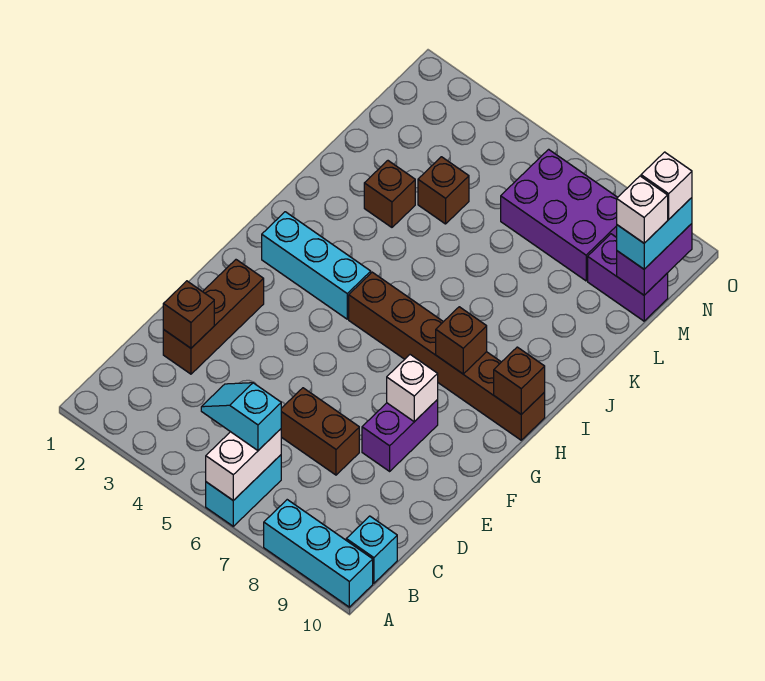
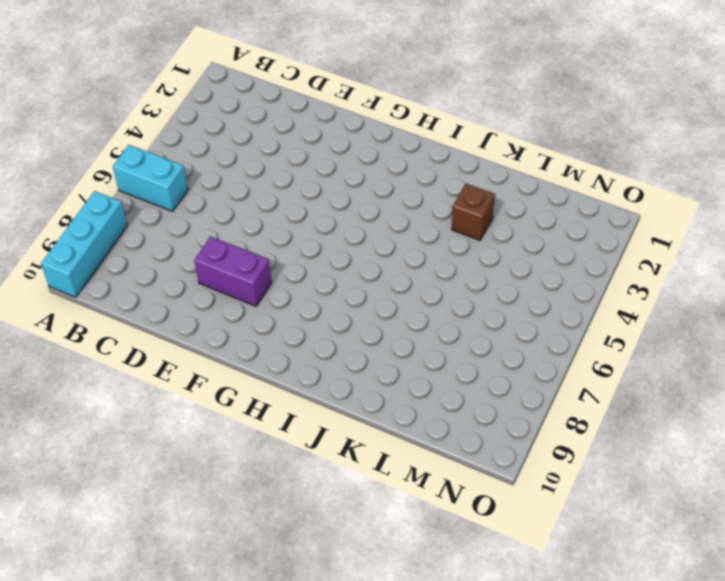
none -> cyan 1x1 brick [346,516,397,583]
none -> brown 1x3 brick [163,260,264,374]
none -> brown 1x2 brick [281,388,359,475]

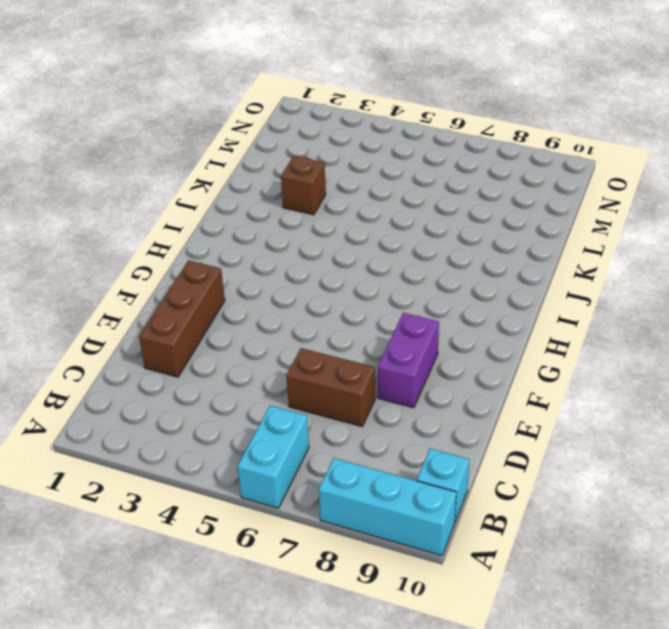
none -> cyan 1x3 brick [262,212,371,319]
none -> brown 1x6 brick [349,272,545,440]
none -> brown 1x1 brick [418,157,469,224]

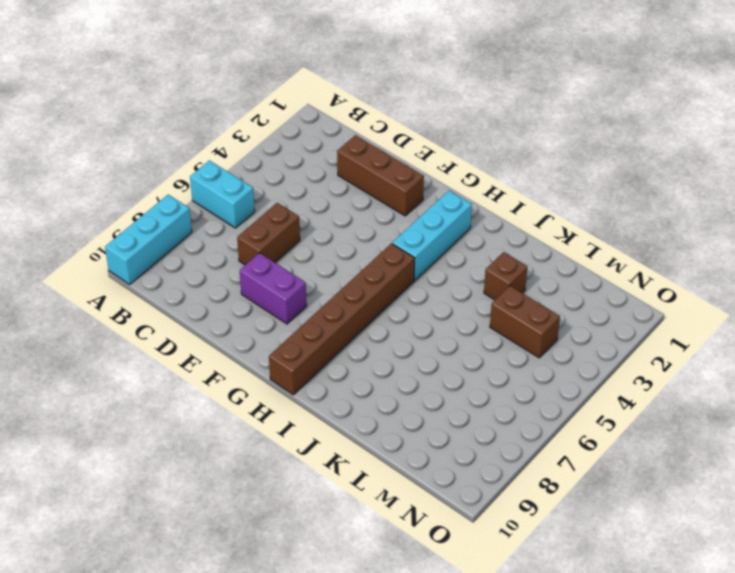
brown 1x2 brick [490,286,560,358] -> brown 1x1 brick [418,157,469,224]
none -> cyan 1x1 brick [346,516,397,583]
none -> purple 2x3 brick [501,149,618,281]
none -> purple 1x2 brick [588,234,668,321]

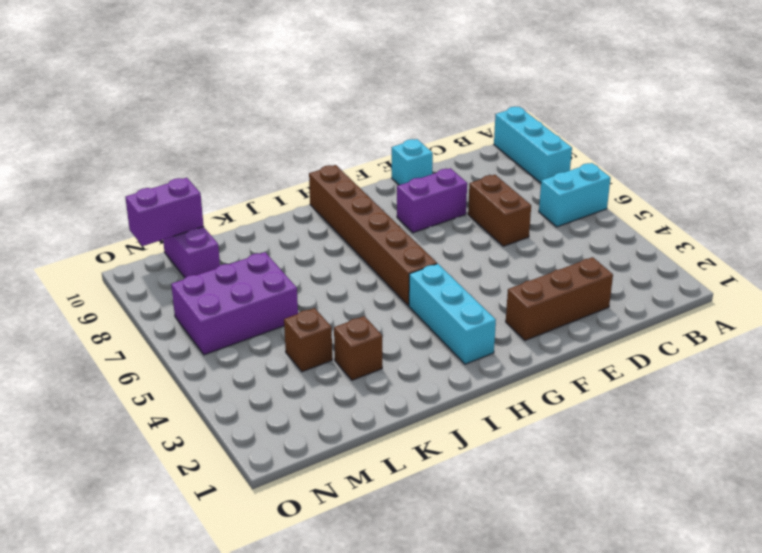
cyan 1x1 brick [392,139,433,185] -> cyan 1x1 brick moved to [346,516,397,583]
purple 2x3 brick [171,252,298,355] -> purple 2x3 brick turned to [501,149,618,281]
none -> white 1x2 brick [206,429,281,501]
none -> brown 1x1 brick [163,281,214,348]
none -> white 1x1 brick [387,355,438,422]

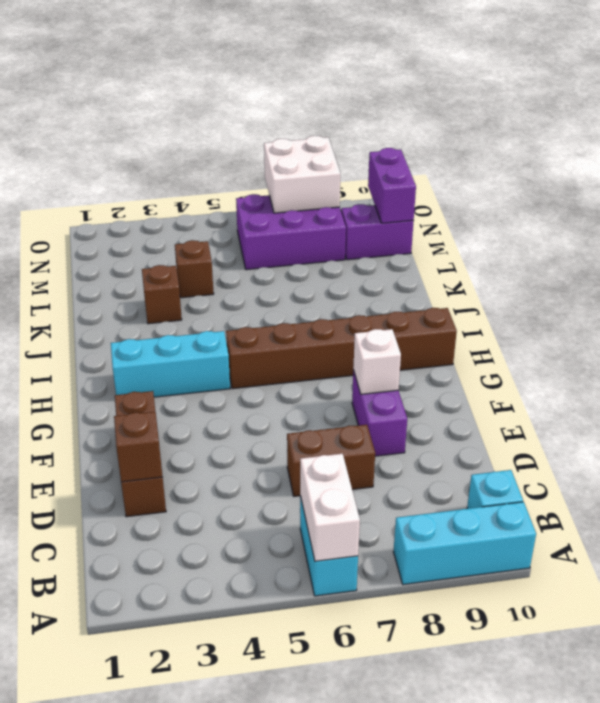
white 2x2 brick [264,136,340,213] -> none
none -> brown 1x1 brick [436,307,487,374]
none -> brown 1x1 brick [494,347,545,414]
none -> cyan 1x2 slope [201,383,281,450]

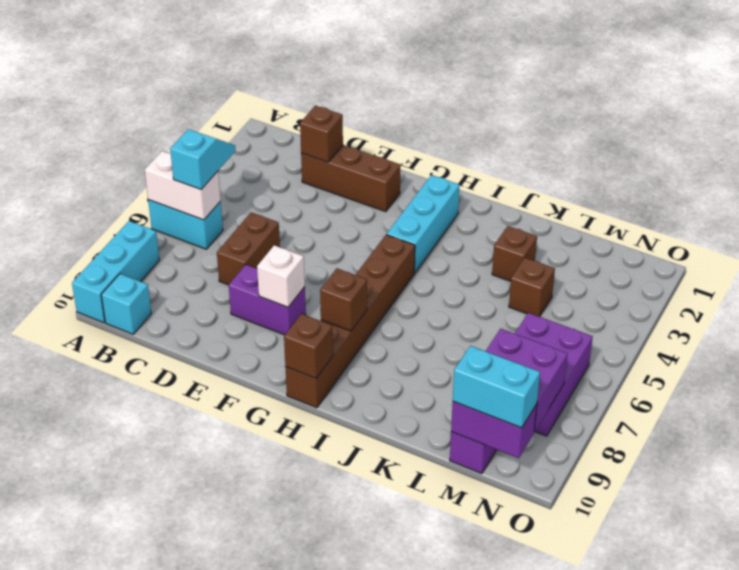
purple 2x2 brick [486,329,568,432] -> none
none -> white 1x1 brick [617,176,668,243]
none -> white 1x1 brick [641,152,692,219]

